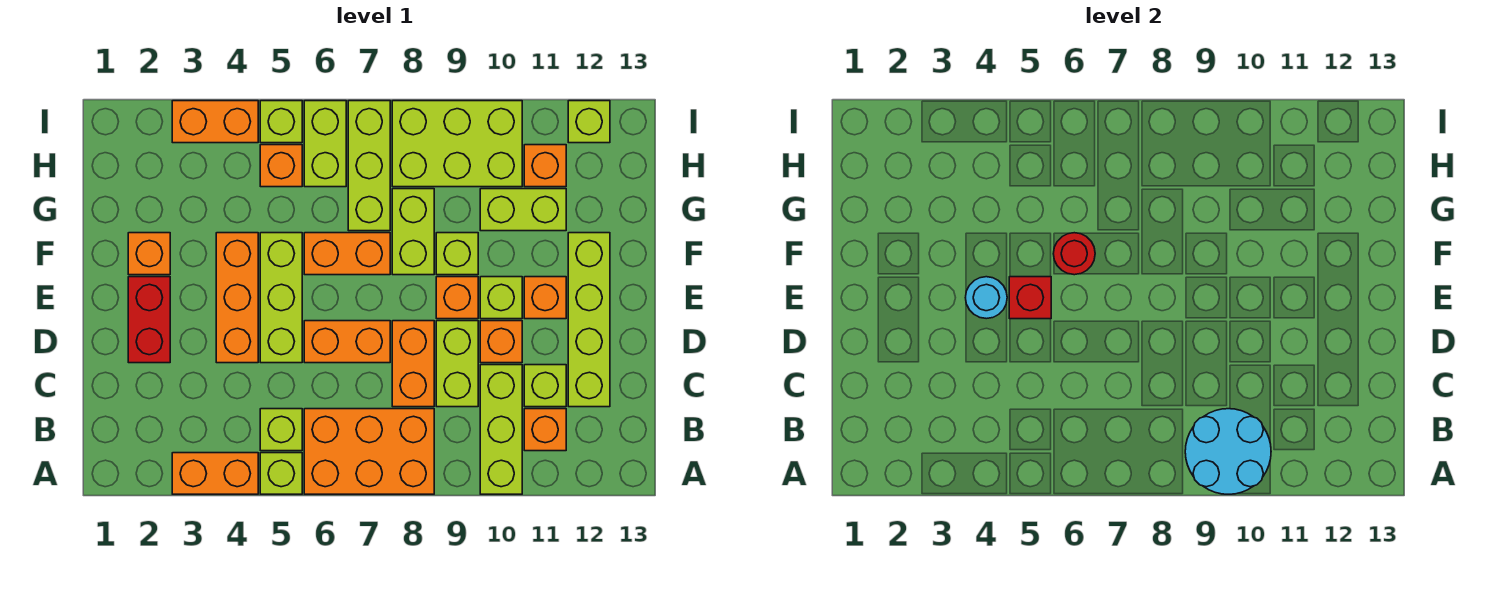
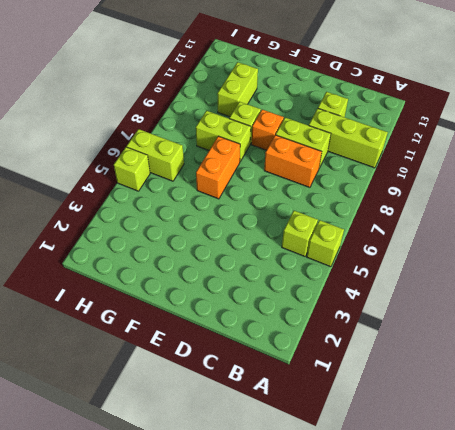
none -> orange 1x2 brick [172,453,258,494]
none -> orange 2x3 brick [304,409,434,494]
none -> orange 1x1 brick [524,409,566,451]
none -> lime 1x4 brick [568,233,610,407]

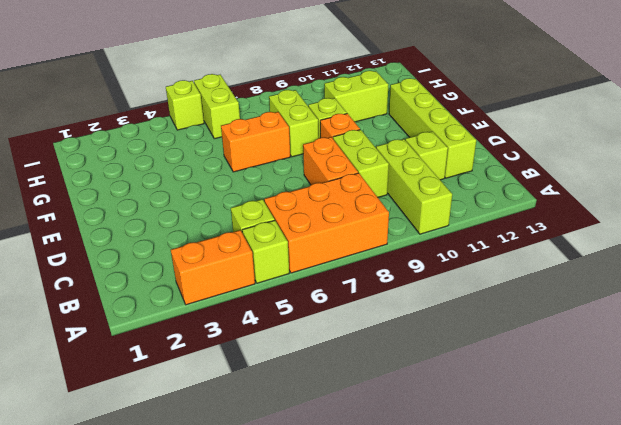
none -> orange 1x1 brick [524,409,566,451]
none -> red 1x2 brick [128,277,170,363]
none -> orange 1x3 brick [216,233,258,363]
none -> lime 1x3 brick [260,233,302,363]

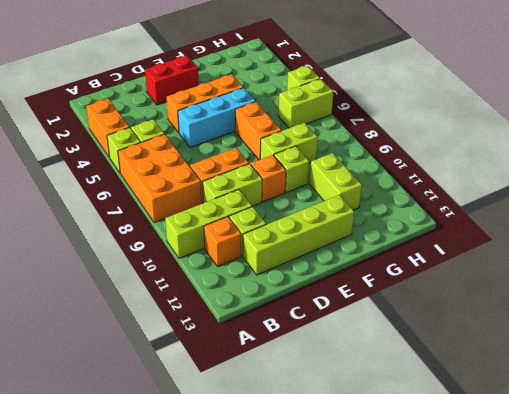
cyan 1x3 brick [178,88,256,148] -> lime 1x3 brick [260,233,302,363]
none -> orange 1x2 brick [304,321,390,363]
none -> orange 1x1 brick [480,321,522,363]
none -> lime 1x1 brick [480,277,522,319]
none -> orange 1x1 brick [524,277,566,319]

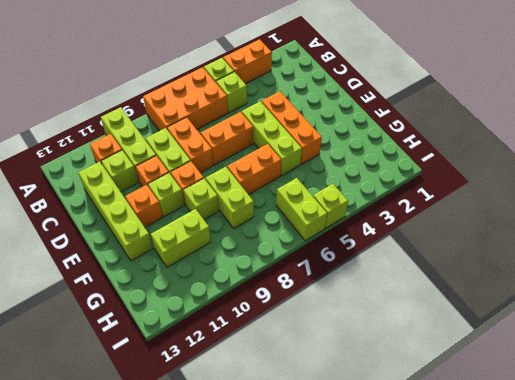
none -> red 1x2 brick [128,277,170,363]
none -> orange 1x1 brick [128,233,170,275]
none -> lime 1x3 brick [348,101,390,231]
none -> orange 1x1 brick [260,145,302,187]

